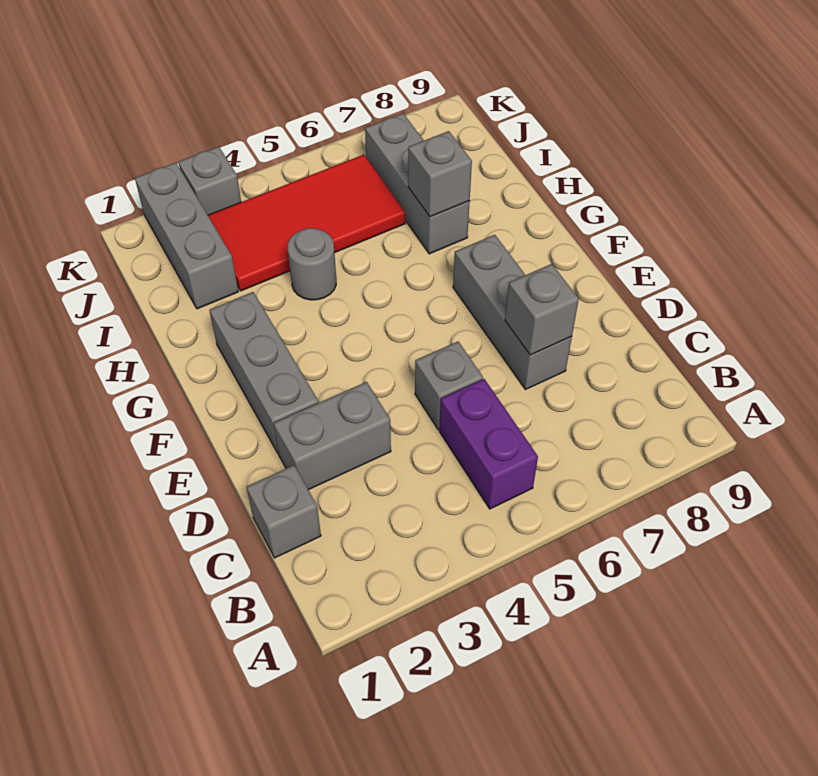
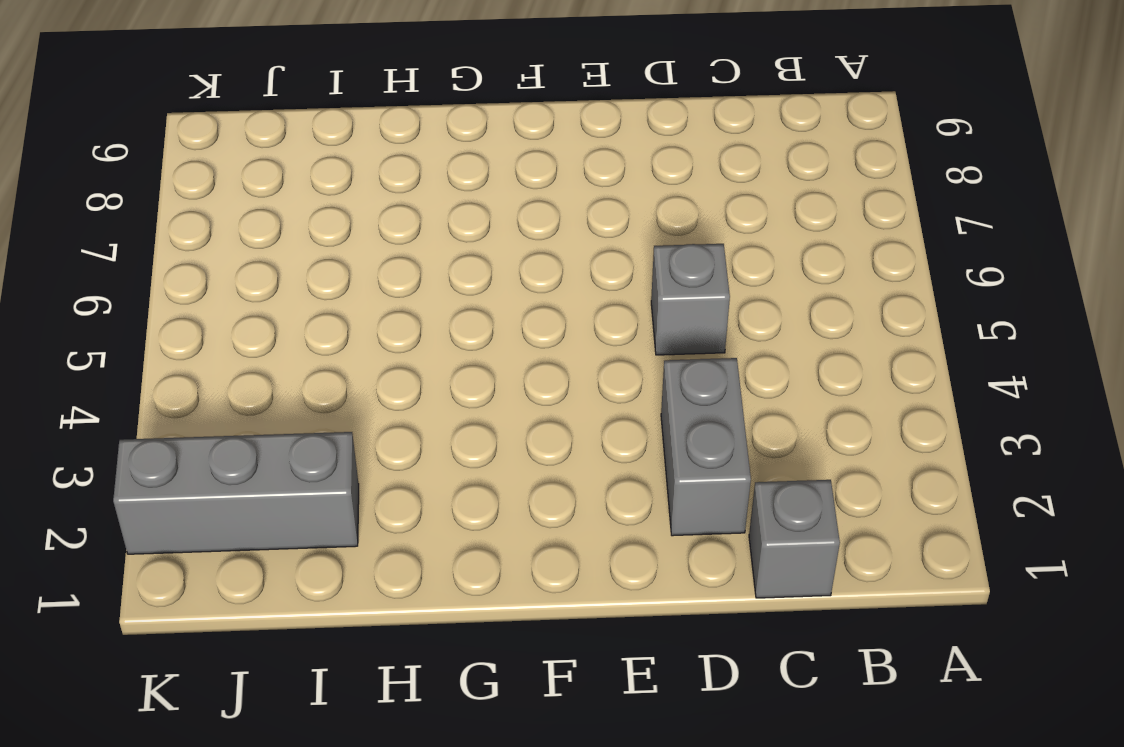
none -> purple 1x2 brick [439,379,538,509]
none -> grey 1x3 brick [453,235,572,389]
none -> grey 1x3 brick [210,292,319,453]

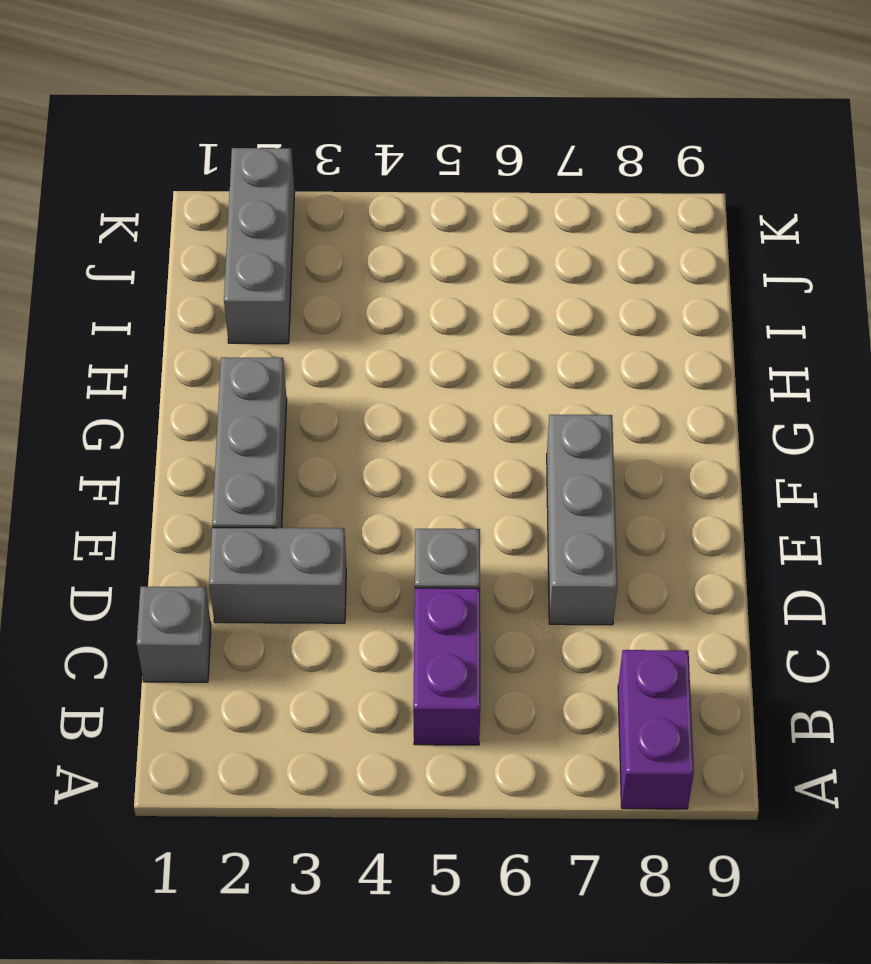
purple 1x2 brick [618,650,694,809] -> none
none -> grey 1x1 round brick [288,228,336,300]
none -> grey 1x3 brick [365,113,470,254]
none -> red 2x4 tile [208,155,405,291]

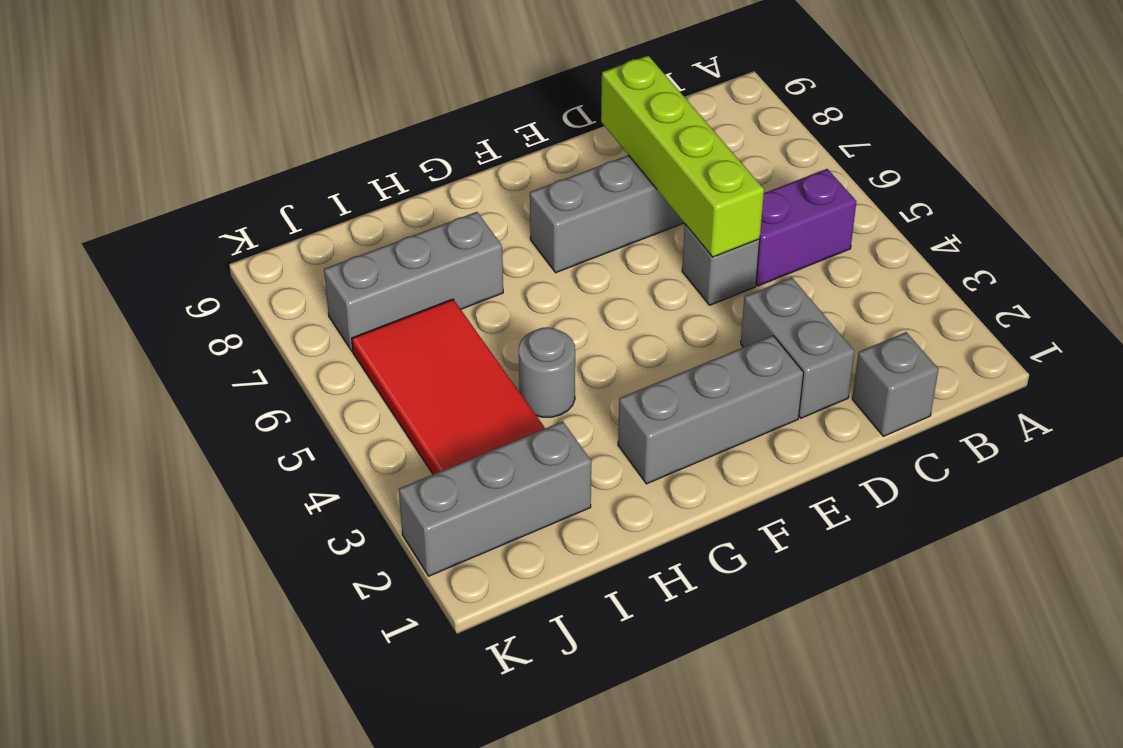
lime 1x4 brick [601,56,764,257] -> grey 1x1 brick [505,264,579,355]
none -> grey 1x1 brick [179,147,241,215]
none -> grey 1x1 brick [408,131,472,217]

